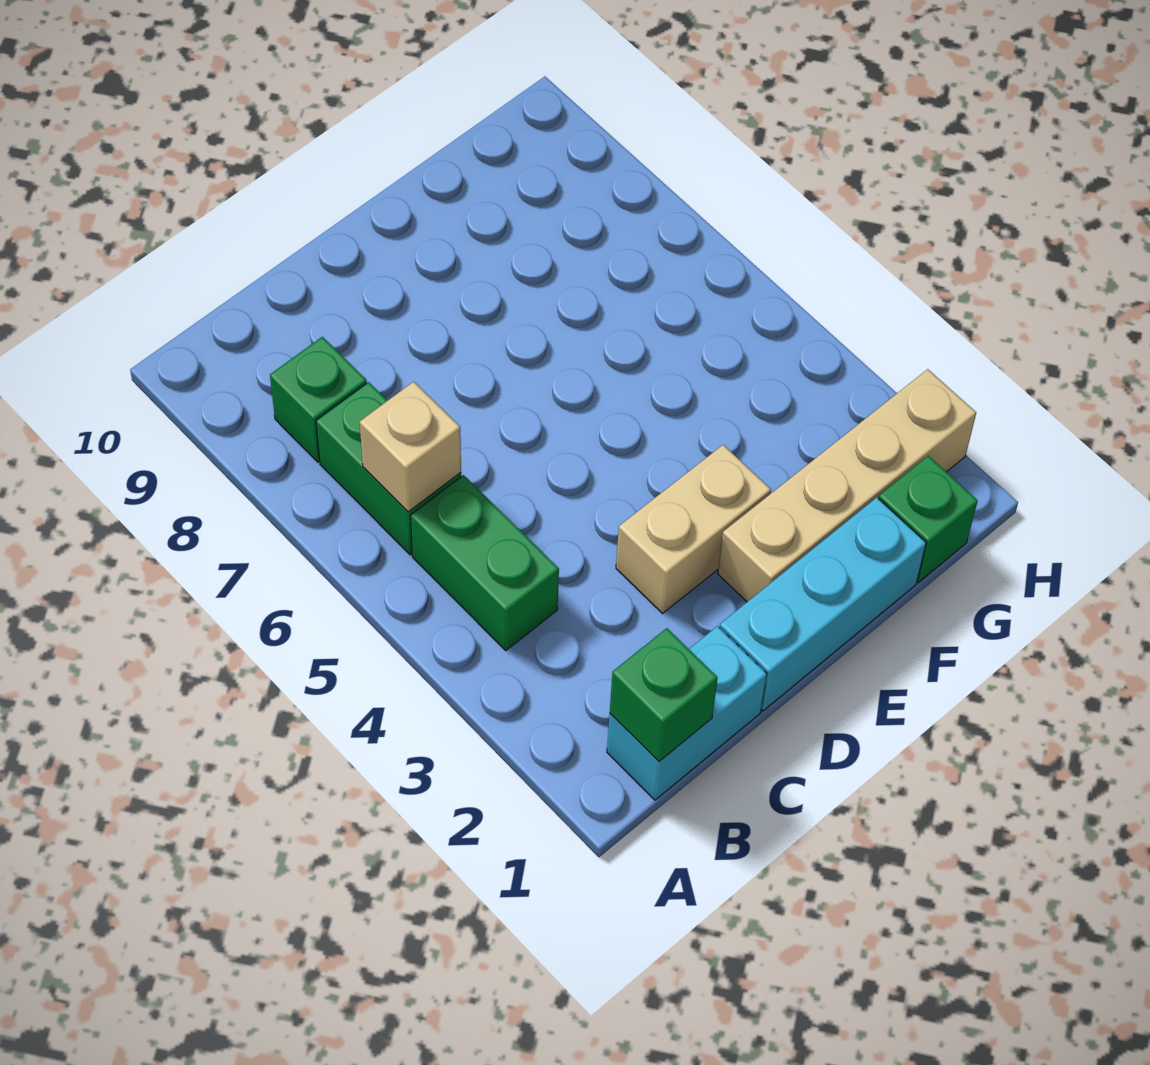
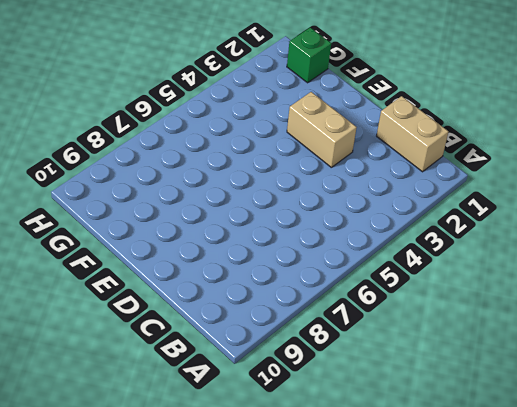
tan 1x2 brick [377,96,448,172] -> cyan 1x2 brick [607,626,767,800]
none -> green 1x2 brick [411,475,559,650]
none -> green 1x2 brick [316,382,461,555]

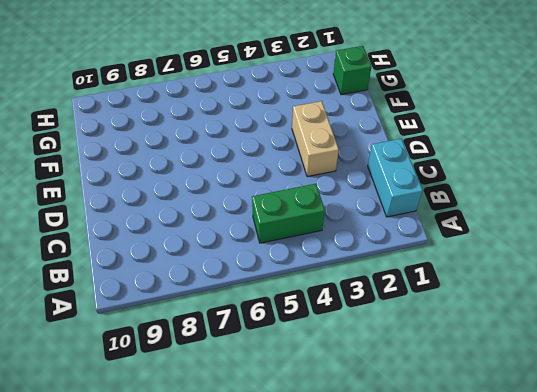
none -> green 1x2 brick [316,382,461,555]
none -> green 1x1 brick [270,337,367,462]

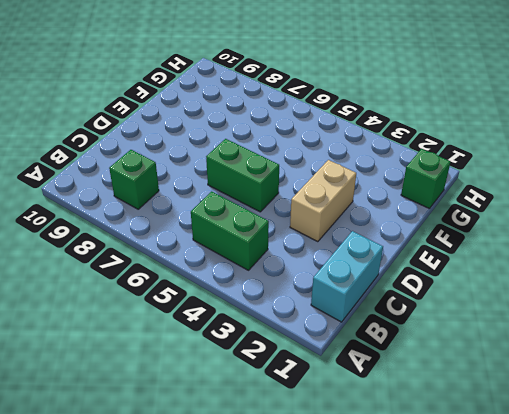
green 1x2 brick [206,139,279,212] -> green 1x2 brick moved to [316,382,461,555]
none -> cyan 1x3 brick [720,497,926,711]
none -> tan 1x4 brick [718,369,976,602]

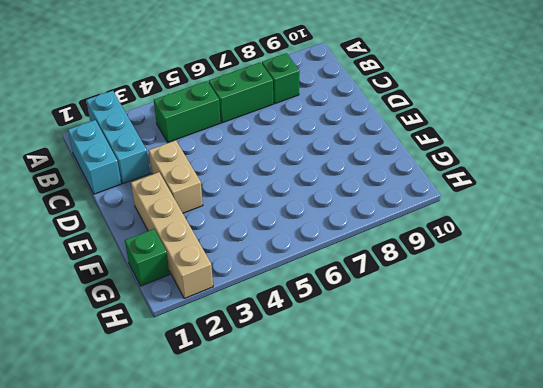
cyan 1x3 brick [86,91,150,183] -> cyan 1x3 brick moved to [720,497,926,711]
none -> green 1x1 brick [610,628,718,761]
none -> tan 1x1 brick [360,382,461,512]

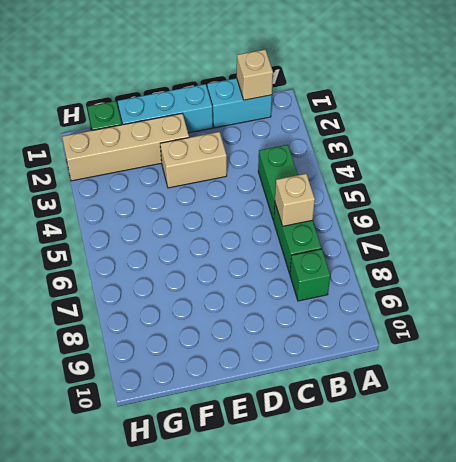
tan 1x1 brick [237,50,273,100] -> green 1x1 brick [610,628,718,761]

